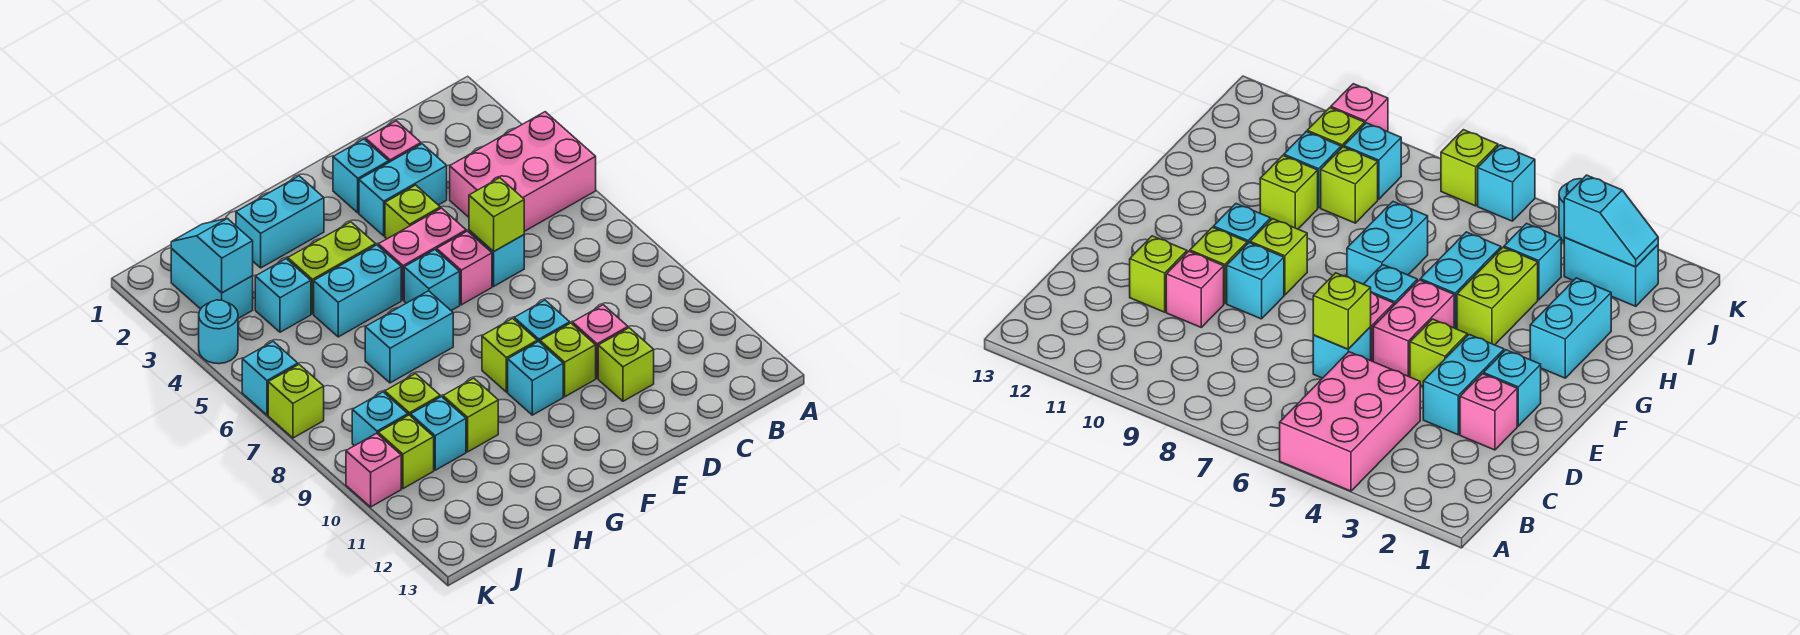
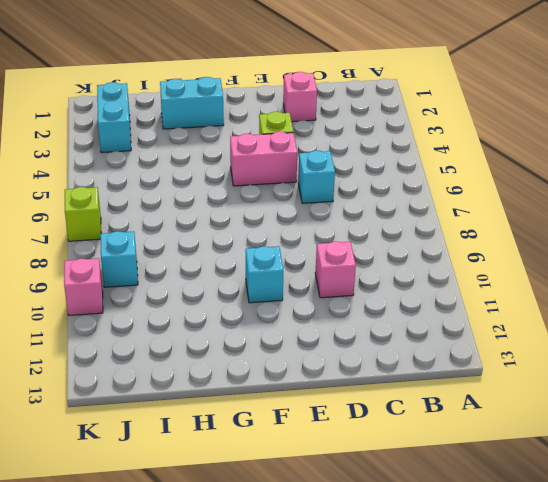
none -> pink 2x3 brick [450,112,596,231]
none -> cyan 1x2 brick [359,144,447,236]
none -> lime 1x1 brick [598,328,654,401]
none -> cyan 1x1 brick [333,139,389,213]

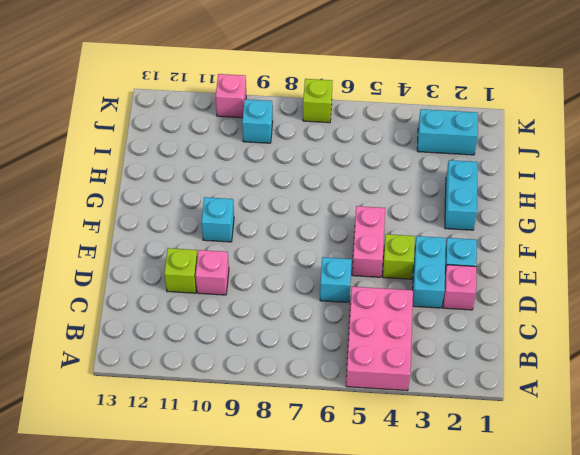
none -> pink 1x1 brick [437,231,492,305]
none -> cyan 1x1 brick [514,300,570,342]
none -> lime 1x1 brick [540,323,596,397]
none -> cyan 1x1 brick [404,250,460,311]

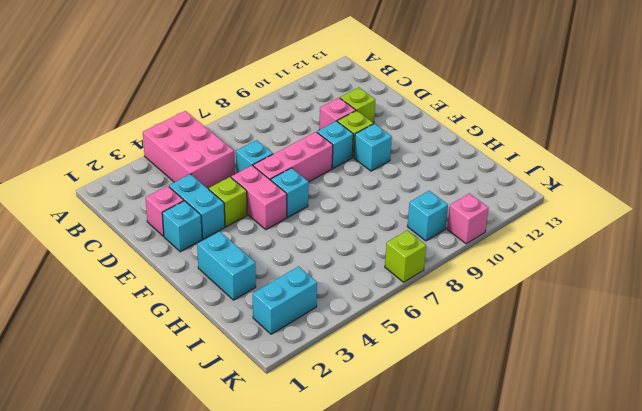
pink 1x3 brick [253,132,333,182] -> pink 1x1 brick [437,231,492,305]
none -> lime 1x1 brick [482,318,537,392]
none -> lime 1x2 brick [288,222,376,314]
none -> cyan 1x2 brick [314,245,401,337]
none -> cyan 1x2 brick [365,291,453,383]

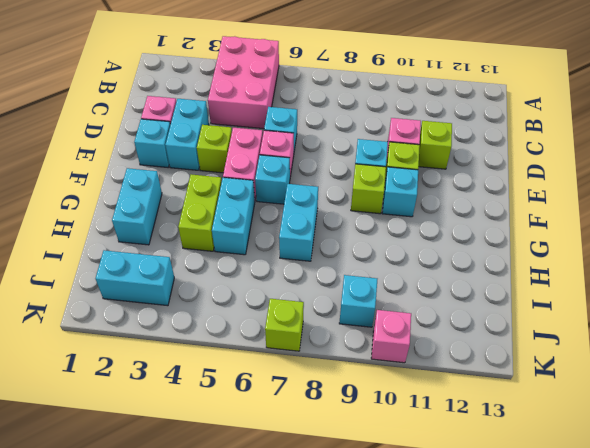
none -> lime 1x1 brick [443,378,498,452]
none -> cyan 1x1 brick [255,259,311,332]
none -> lime 1x1 brick [385,374,440,416]
none -> cyan 1x1 brick [411,397,466,470]

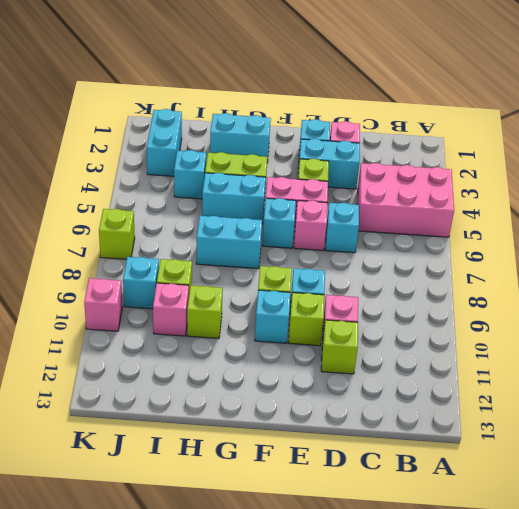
pink 1x1 brick [153,283,189,336] -> cyan 1x1 brick [411,397,466,470]
none -> lime 1x1 brick [378,415,434,489]
none -> cyan 1x1 round brick [199,300,238,364]
none -> cyan 1x1 brick [242,341,298,415]
none -> lime 1x1 brick [469,178,524,252]

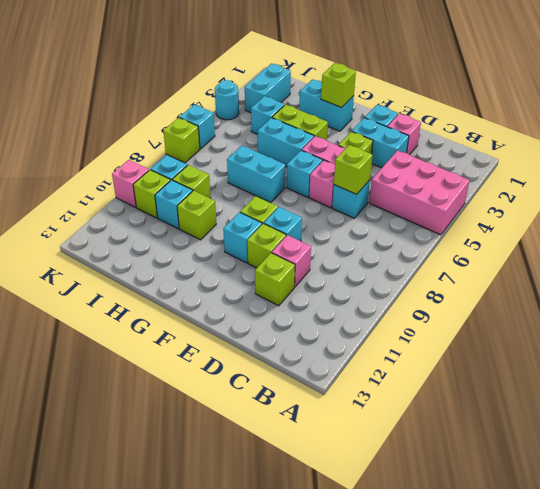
lime 1x1 brick [321,63,356,108] -> none
none -> cyan 1x2 slope [171,218,253,293]

